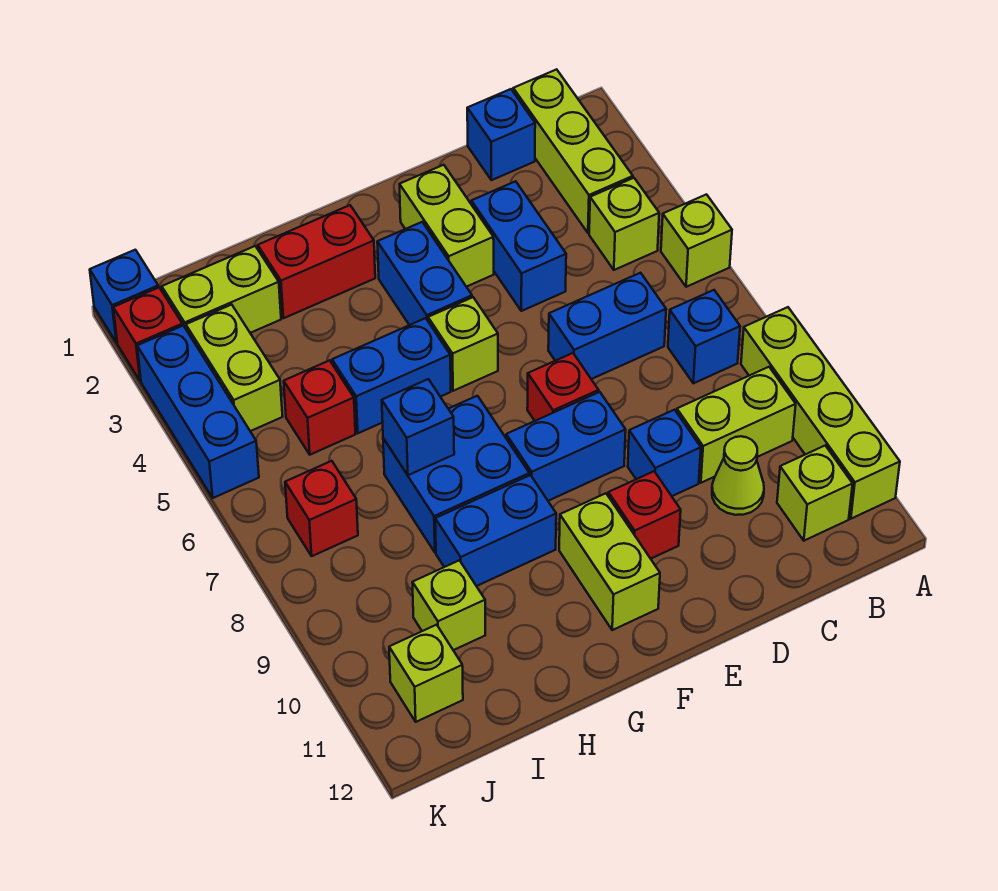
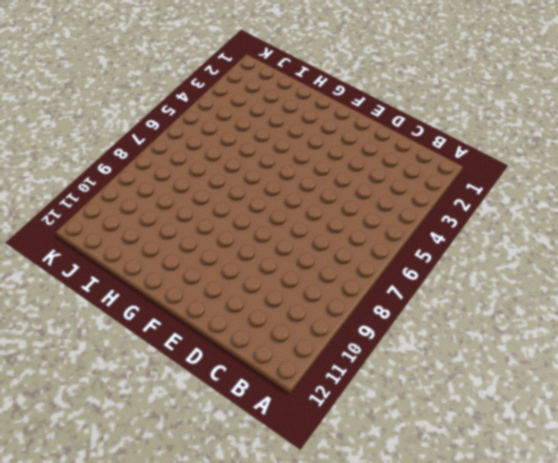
none -> lime 1x1 brick [661,194,732,287]
none -> lime 1x4 brick [741,307,900,519]
none -> lime 1x3 brick [513,69,633,233]
none -> lime 1x1 brick [589,178,659,270]

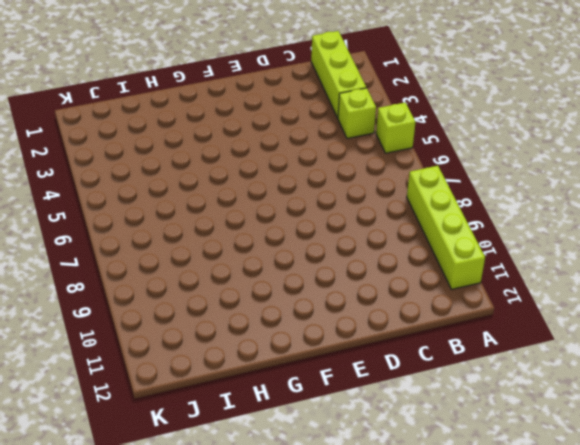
none -> blue 1x1 brick [668,290,740,383]
none -> lime 1x2 brick [677,367,796,483]
none -> lime 1x1 brick [777,446,853,541]
none -> blue 1x1 brick [467,89,535,180]

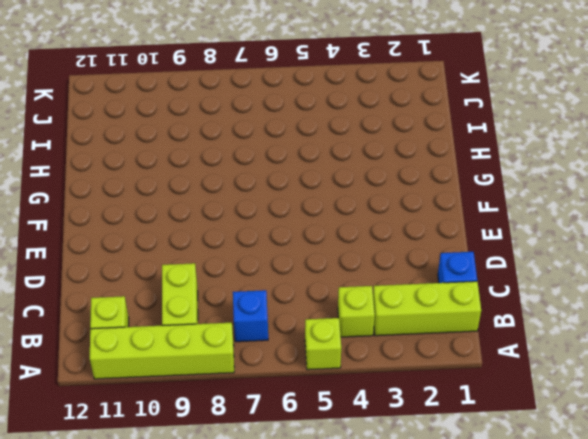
none -> blue 1x2 brick [548,273,666,379]
none -> lime 1x1 cone [712,436,764,515]
none -> blue 1x2 brick [471,181,566,311]
none -> blue 1x1 brick [628,410,701,496]

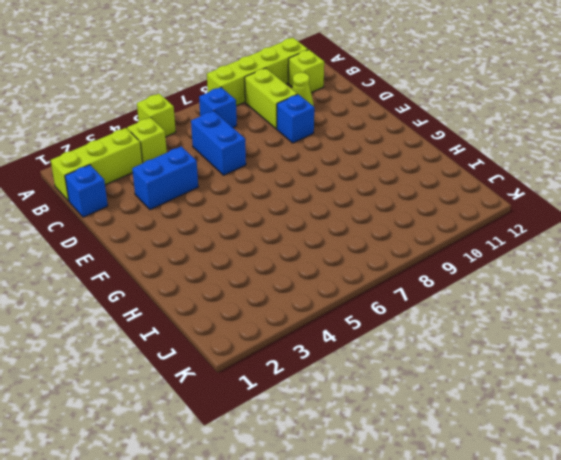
none -> lime 1x2 brick [400,165,494,287]
none -> red 1x1 brick [527,353,599,421]
none -> blue 1x2 brick [506,392,626,501]
none -> red 1x1 brick [608,471,681,559]

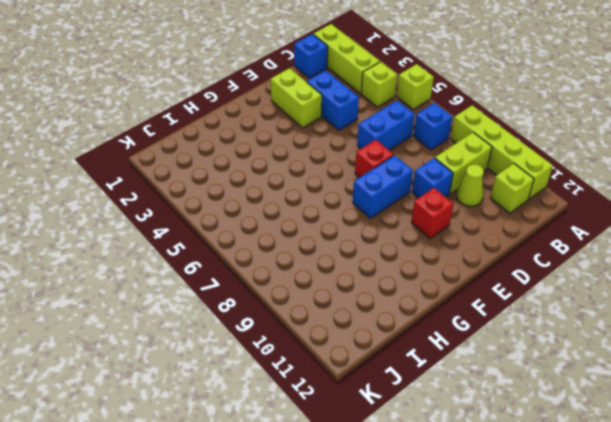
none -> blue 1x2 brick [377,222,472,325]
none -> lime 1x1 brick [428,297,498,391]
none -> lime 1x2 brick [559,493,660,630]
none -> red 1x2 brick [258,205,375,318]

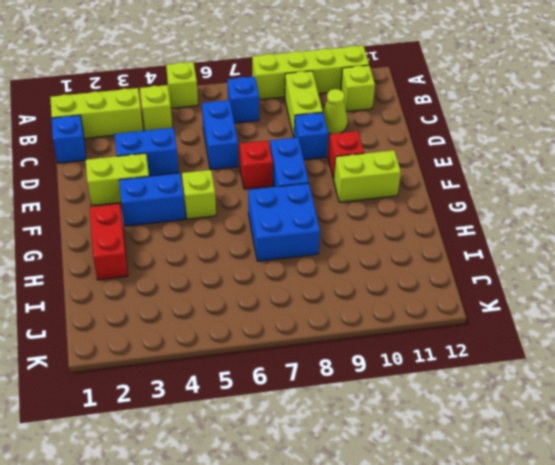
none -> blue 1x2 brick [332,318,451,433]
none -> blue 1x2 brick [435,475,556,586]
none -> lime 1x2 brick [162,246,281,333]
none -> red 1x1 brick [284,360,355,455]

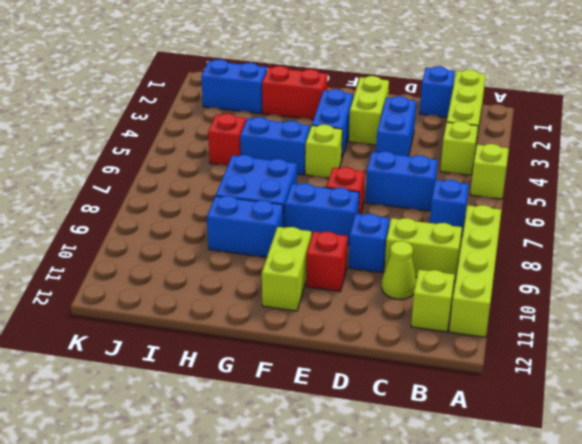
blue 1x2 brick [201,60,267,114] -> lime 1x2 brick [162,246,281,333]
none -> lime 1x1 brick [412,560,485,650]
none -> lime 1x2 brick [186,305,283,431]
none -> red 1x1 brick [285,461,358,556]
none -> lime 1x1 brick [389,625,463,722]

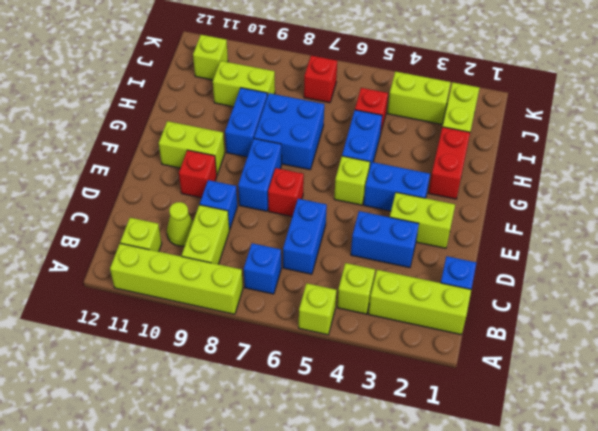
lime 1x2 brick [213,61,275,107] -> lime 1x1 brick [412,560,485,650]
none -> blue 1x1 brick [90,250,158,343]
none -> red 1x1 brick [113,287,183,381]
none -> blue 1x3 brick [137,326,259,498]
none -> blue 1x1 brick [382,379,454,475]

